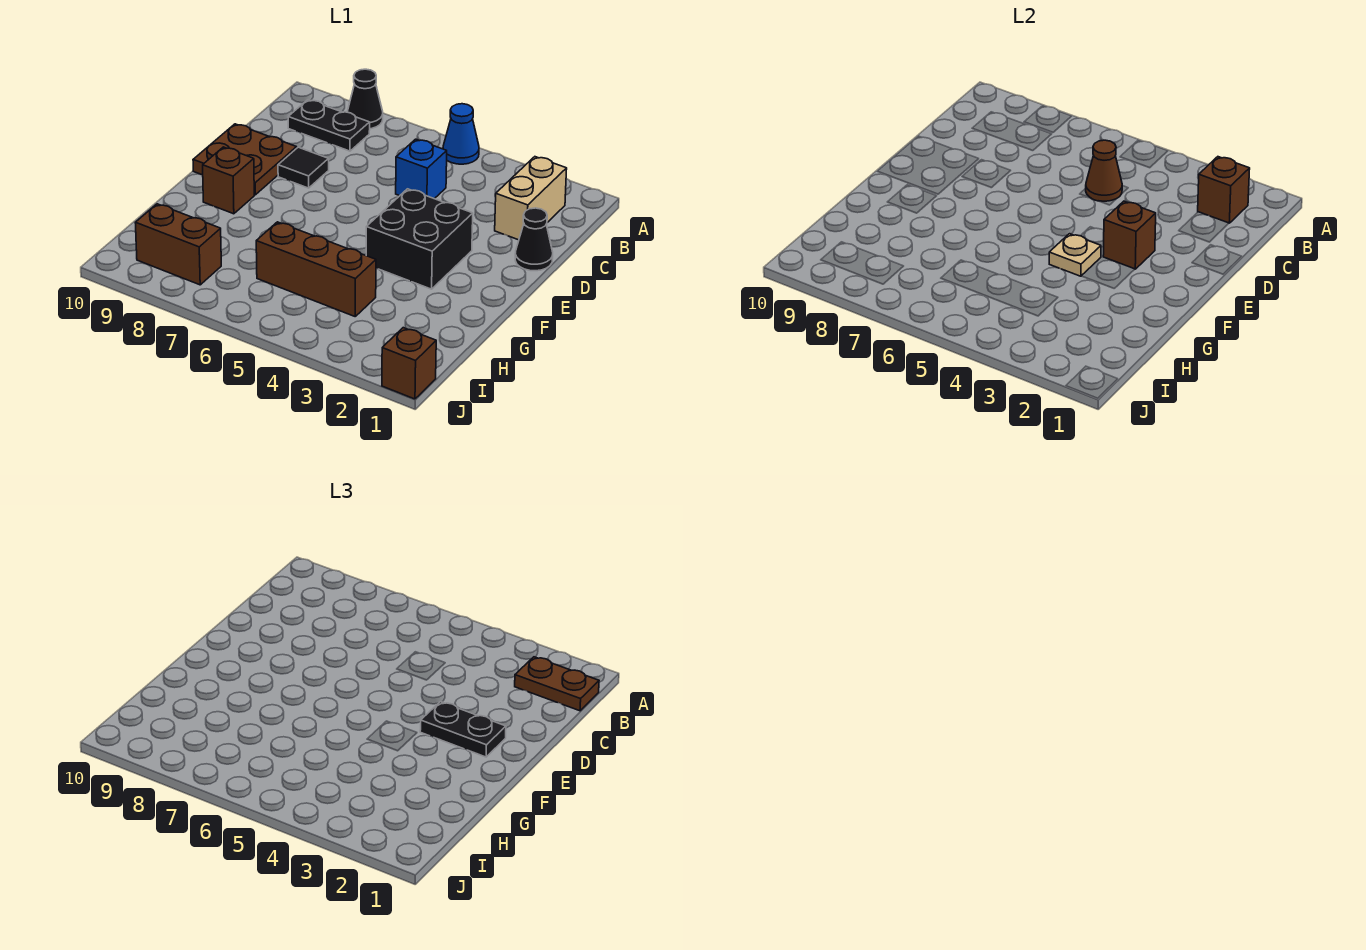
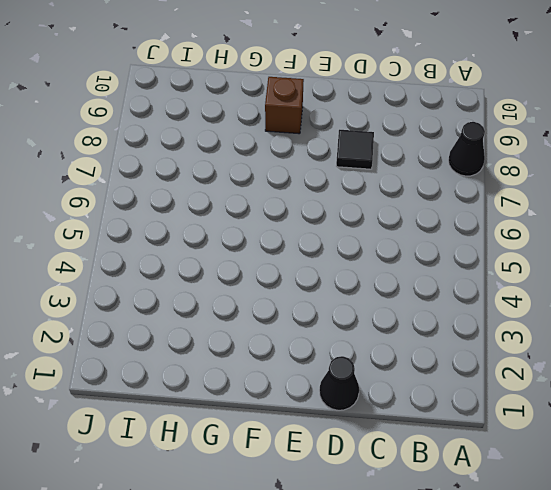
none -> blue 1x1 cone [443,104,479,164]
none -> tan 1x2 brick [495,157,567,240]
none -> black 1x2 plate [288,100,370,151]

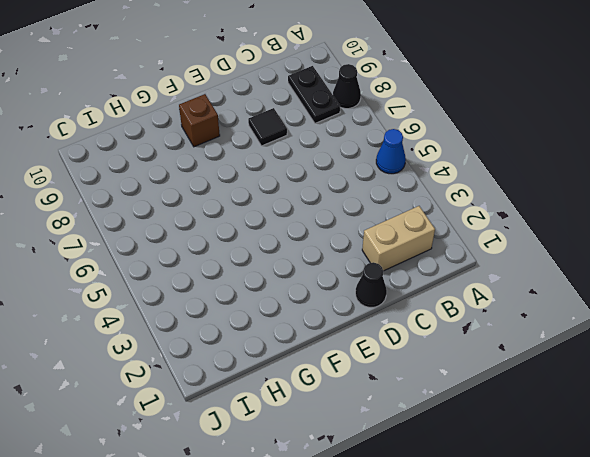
none -> blue 1x1 brick [396,139,447,199]
none -> brown 2x2 plate [193,124,297,195]
none -> black 2x2 brick [366,189,473,289]

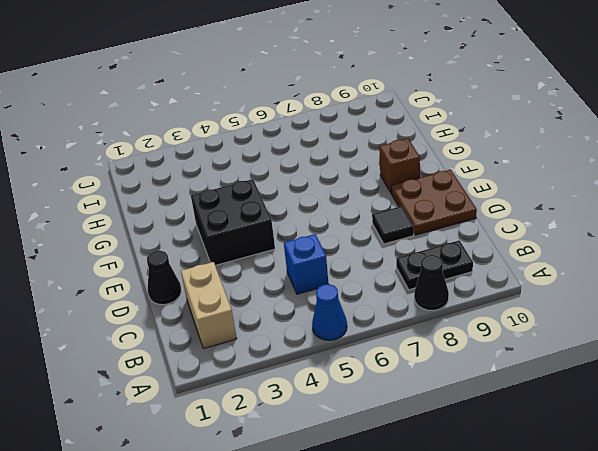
none -> brown 1x3 brick [256,222,376,316]
none -> brown 1x2 brick [135,204,221,285]
none -> brown 1x1 brick [382,328,436,399]

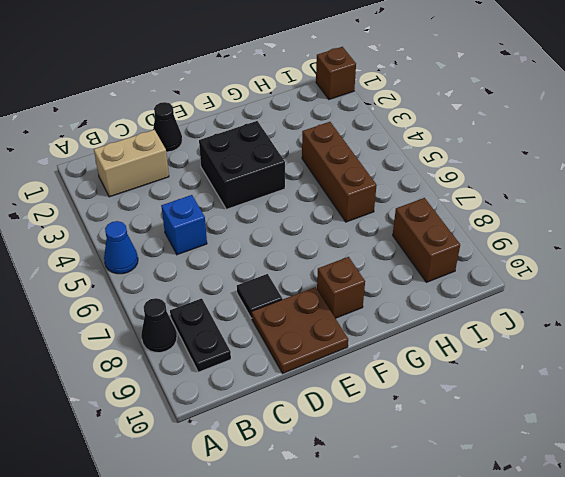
none -> brown 1x1 brick [1198,157,1250,223]
none -> brown 1x1 cone [1086,140,1122,201]
none -> brown 1x1 brick [1103,201,1156,269]

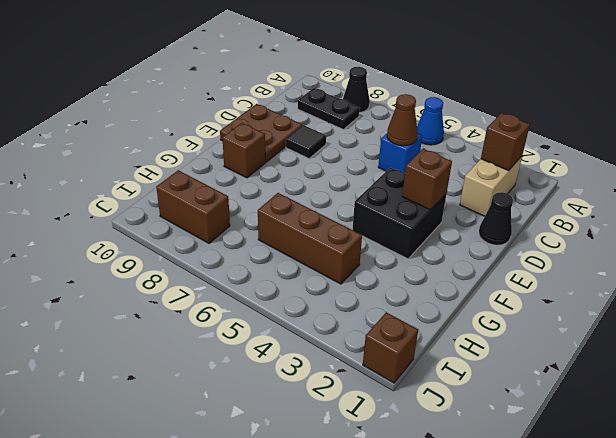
none -> tan 1x1 plate [1049,234,1101,276]
none -> brown 1x2 plate [515,657,599,711]
none -> black 1x2 plate [420,702,506,757]

